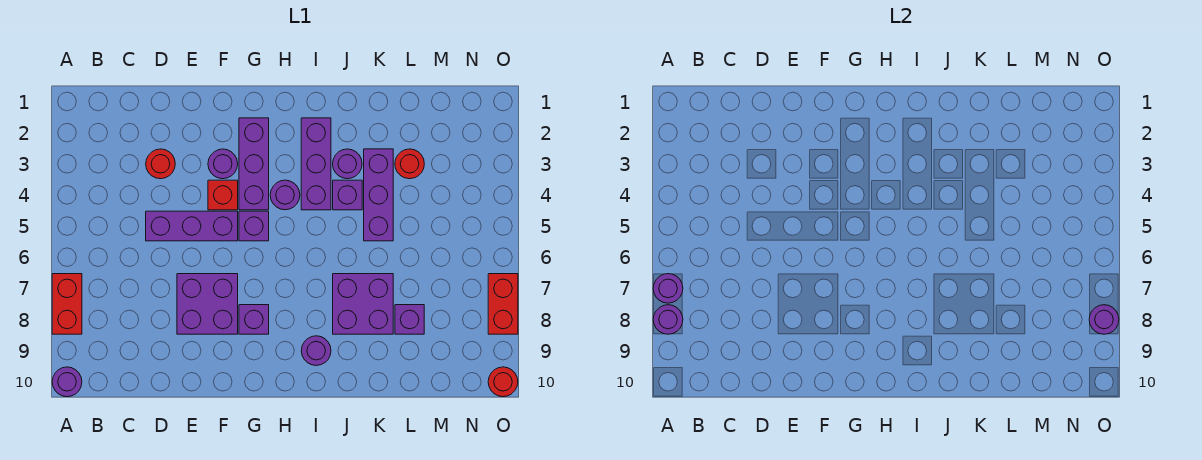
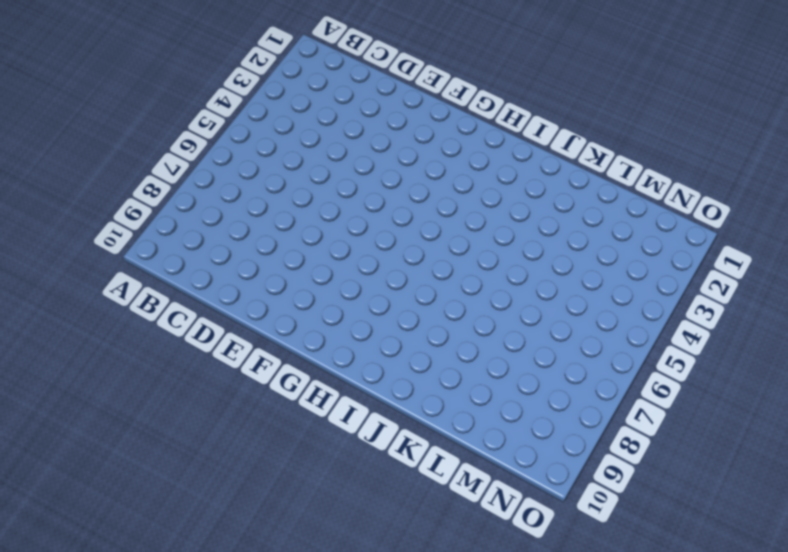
none -> red 1x2 brick [52,274,82,334]
none -> purple 1x1 round brick [52,367,82,397]
none -> red 1x1 round brick [146,149,175,179]

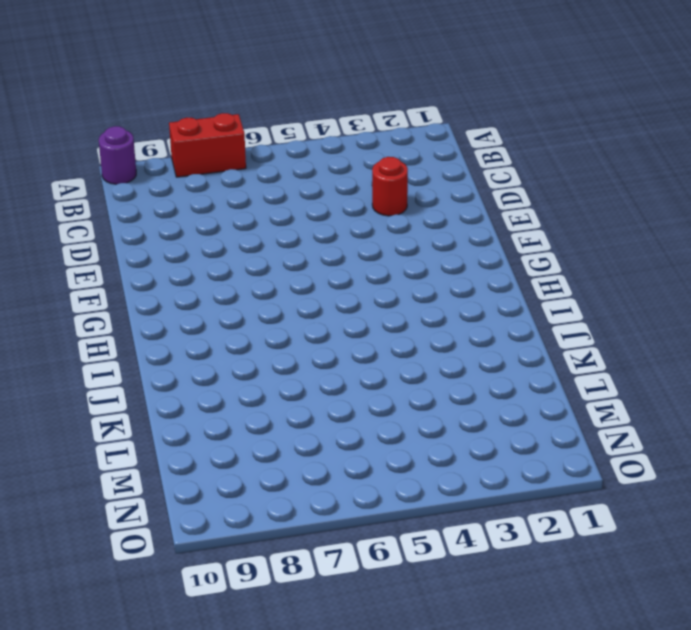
none -> purple 1x3 brick [146,211,238,241]
none -> purple 2x2 brick [177,274,238,334]
none -> purple 1x1 round brick [208,149,238,179]

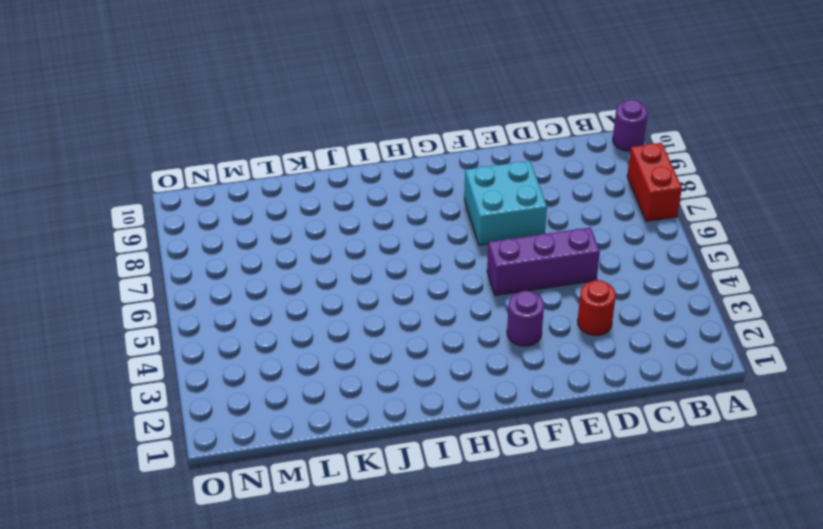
cyan 2x2 brick [464,161,547,245] -> purple 2x2 brick [177,274,238,334]
none -> red 1x1 brick [208,180,238,210]
none -> purple 1x3 brick [239,118,269,210]
none -> purple 1x1 brick [239,211,269,241]

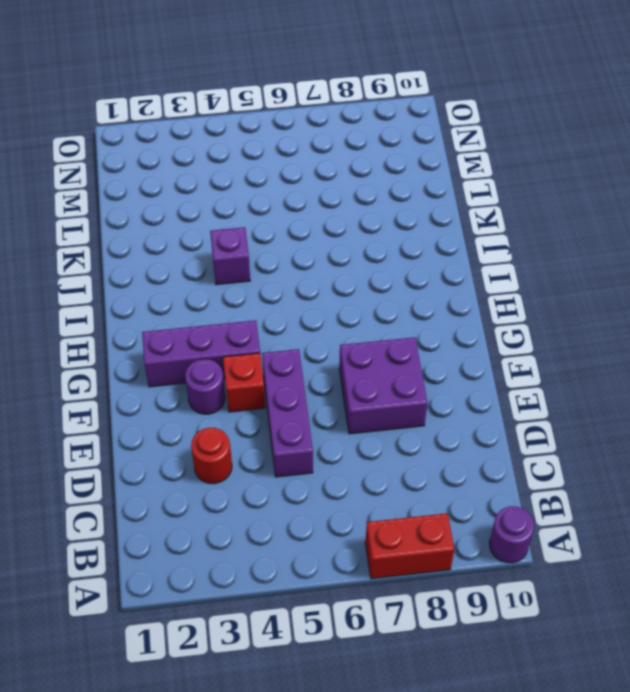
none -> purple 1x1 brick [239,211,269,241]
none -> purple 1x1 brick [239,305,269,334]
none -> purple 1x1 round brick [270,180,300,210]

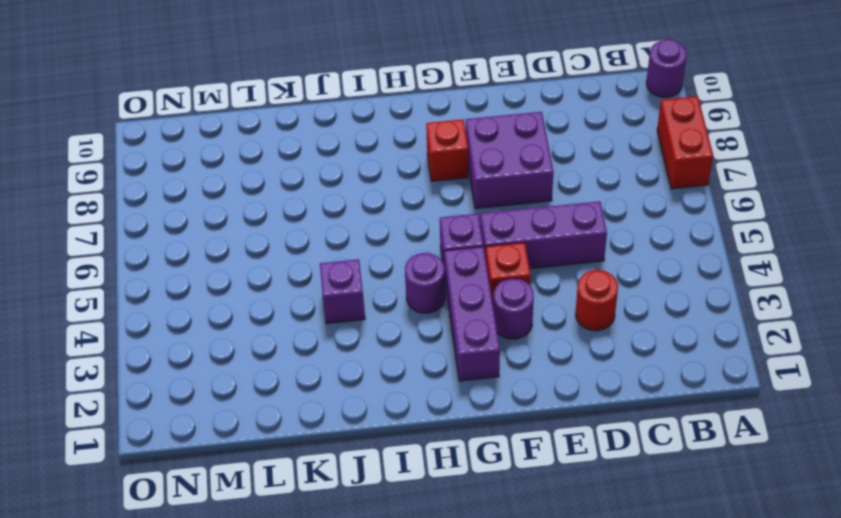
red 1x1 brick [426,119,468,181] -> purple 1x1 brick [239,305,269,334]
none -> purple 1x3 brick [301,118,331,210]
none -> purple 1x1 round brick [301,336,331,366]
none -> purple 1x1 round brick [333,149,362,179]

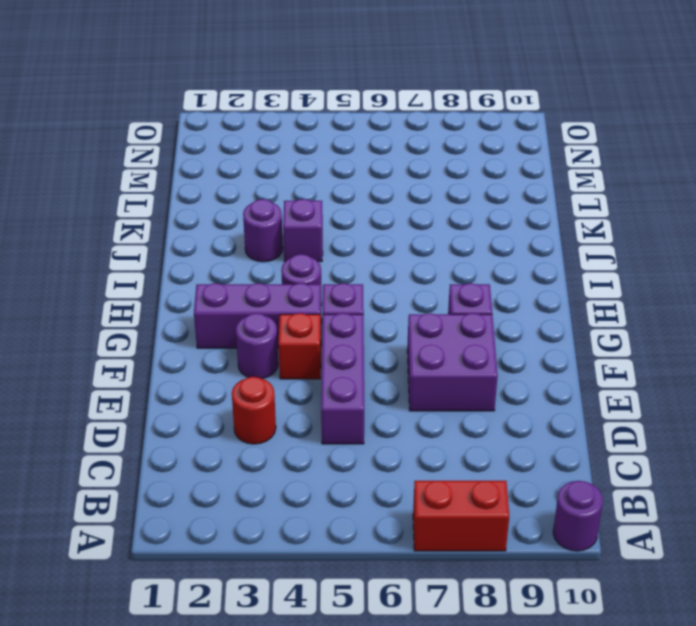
none -> purple 1x3 brick [301,118,331,210]
none -> purple 1x1 round brick [301,336,331,366]
none -> purple 2x2 brick [333,274,393,334]

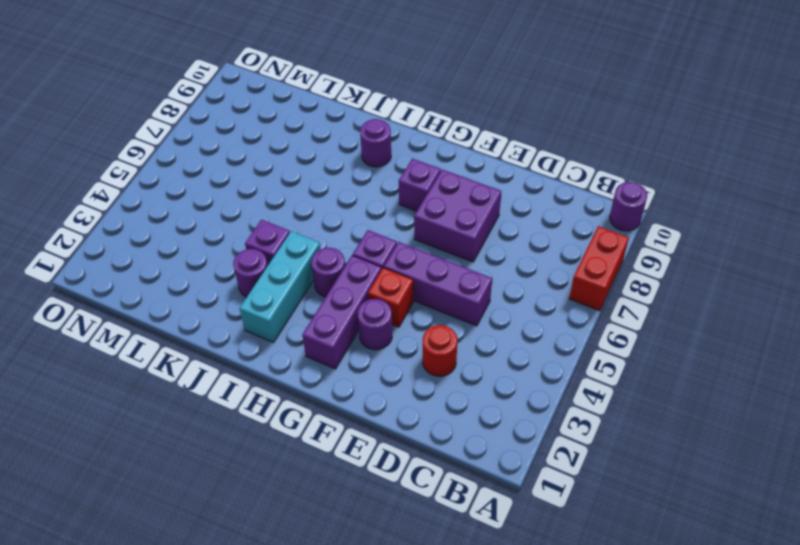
cyan 1x3 brick [240,231,321,343] -> purple 1x3 brick [301,118,331,210]
none -> purple 2x2 brick [333,274,393,334]
none -> purple 1x3 brick [364,149,393,241]
none -> red 1x1 round brick [395,149,424,179]

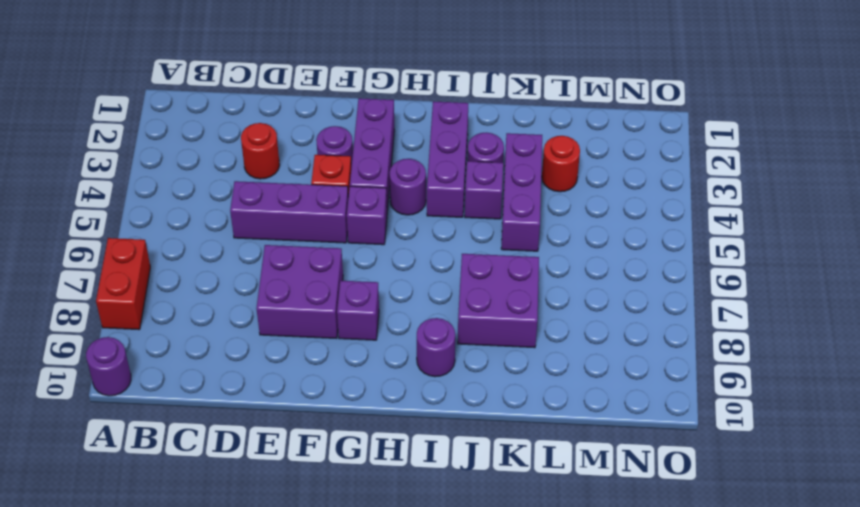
none -> purple 1x1 brick [395,305,424,334]
none -> red 1x2 brick [488,274,518,334]
none -> red 1x1 round brick [488,367,518,397]

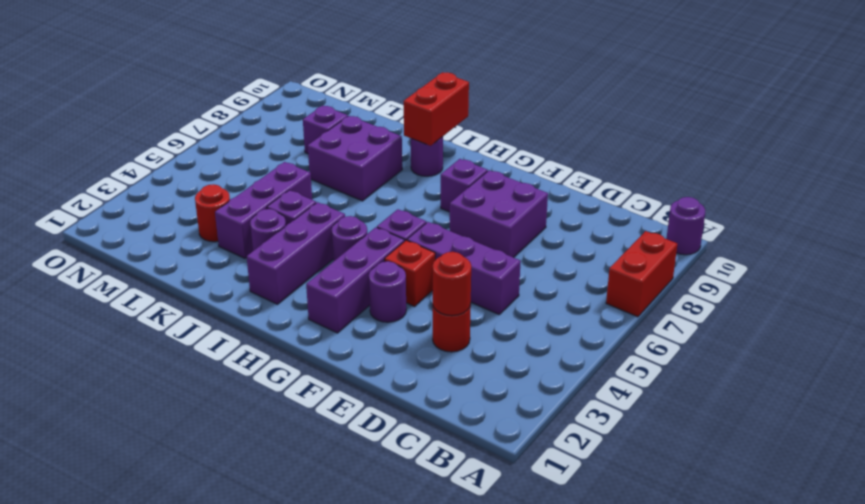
red 1x1 round brick [433,252,471,316] -> red 1x1 round brick moved to [488,367,518,397]
red 1x2 brick [404,72,469,146] -> red 1x2 brick moved to [488,274,518,334]
none -> purple 1x1 round brick [653,274,683,303]
none -> purple 1x1 round brick [653,305,683,334]
none -> purple 1x1 round brick [1089,305,1119,334]

